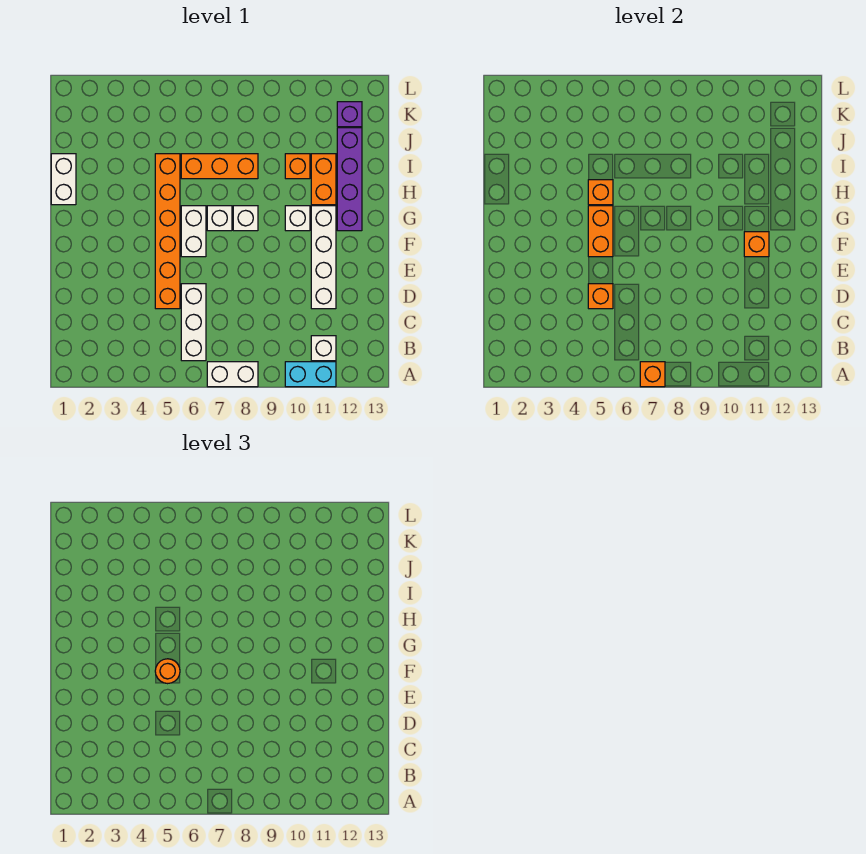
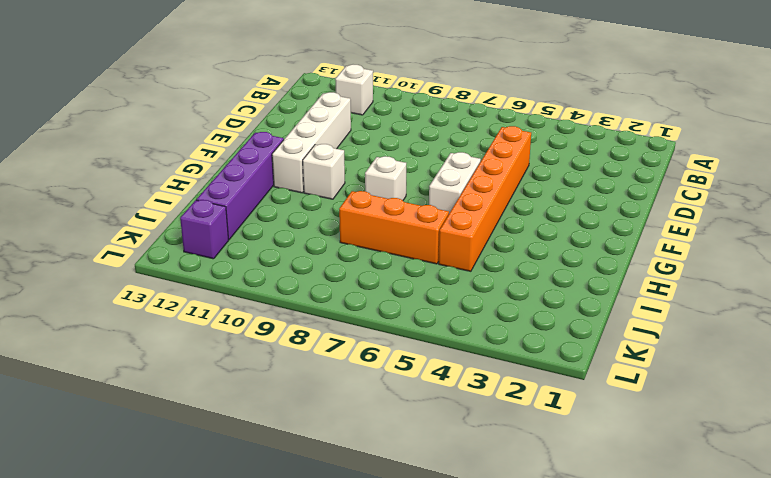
none -> white 1x2 brick [207,362,258,387]
none -> cyan 1x2 brick [285,362,336,387]
none -> white 1x3 brick [181,284,206,361]

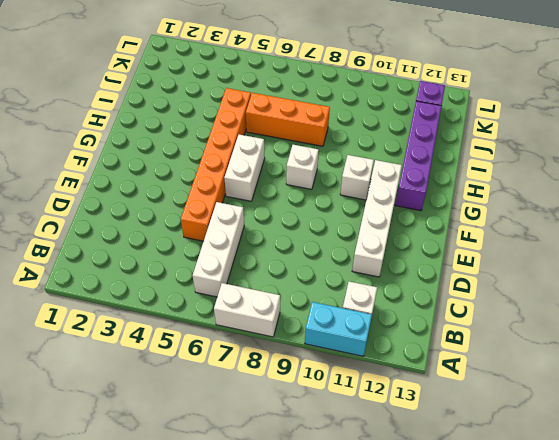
none -> white 1x1 brick [207,206,232,231]
none -> white 1x2 brick [51,154,76,205]
none -> orange 1x2 brick [311,154,336,205]

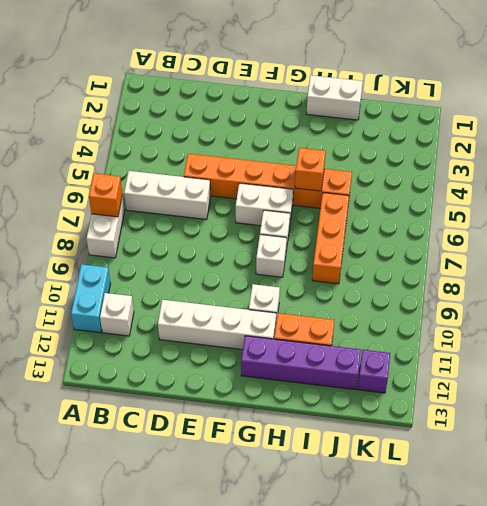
none -> orange 1x1 brick [285,154,310,179]
none -> orange 1x1 brick [588,284,613,309]
none -> orange 1x2 brick [588,206,613,257]

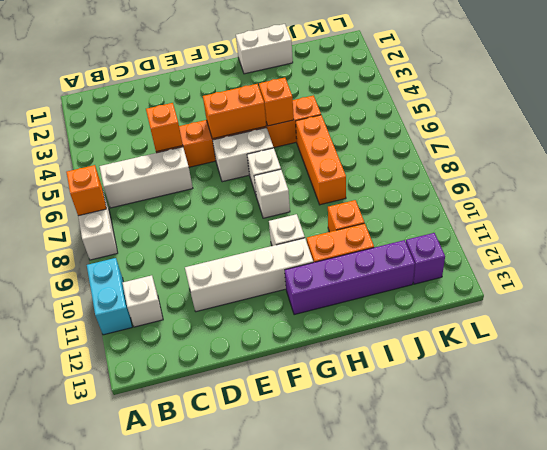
none -> orange 1x1 brick [744,232,769,257]
none -> orange 1x1 round brick [155,659,180,684]

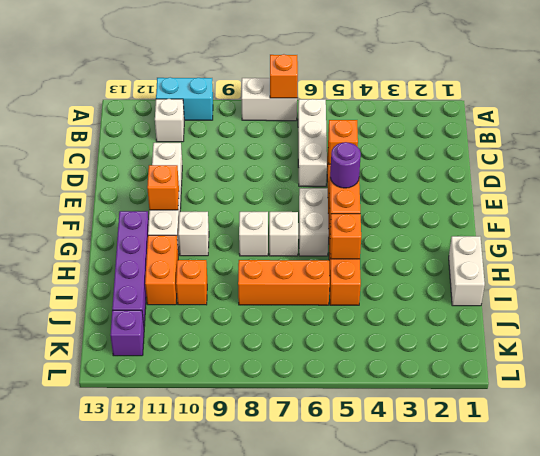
purple 1x1 round brick [330,142,361,188] -> orange 1x1 round brick [155,659,180,684]

